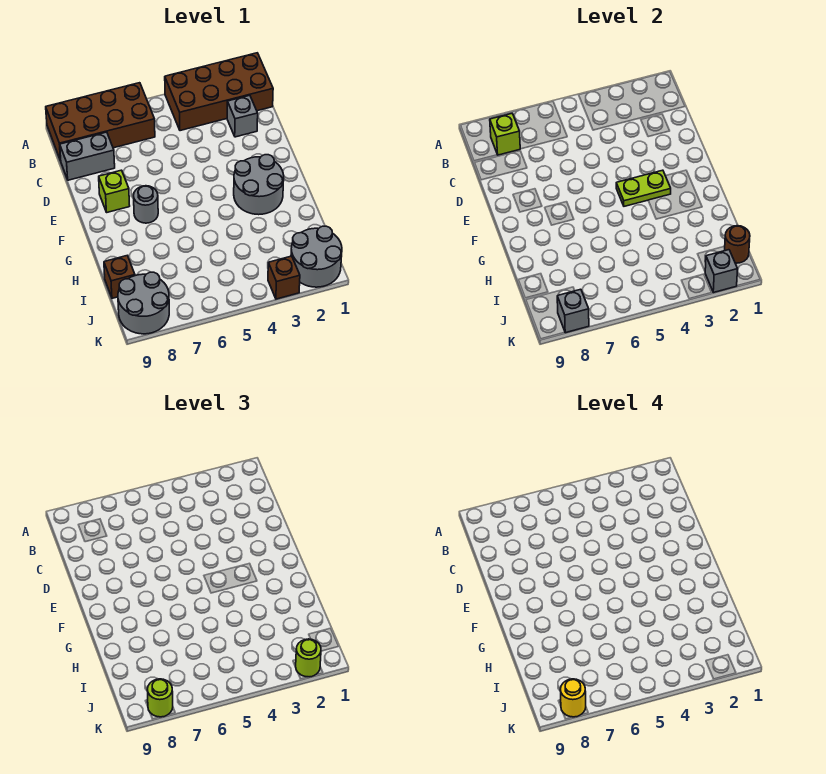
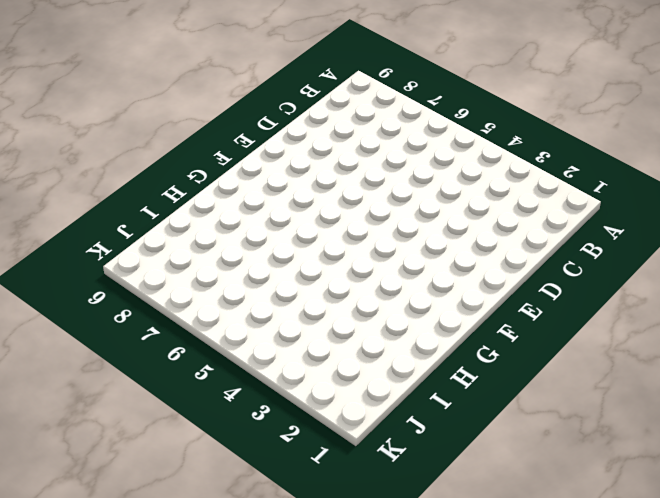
none -> brown 2x4 brick [165,53,273,131]
none -> brown 2x4 brick [46,83,155,161]
none -> grey 1x1 brick [227,95,258,137]

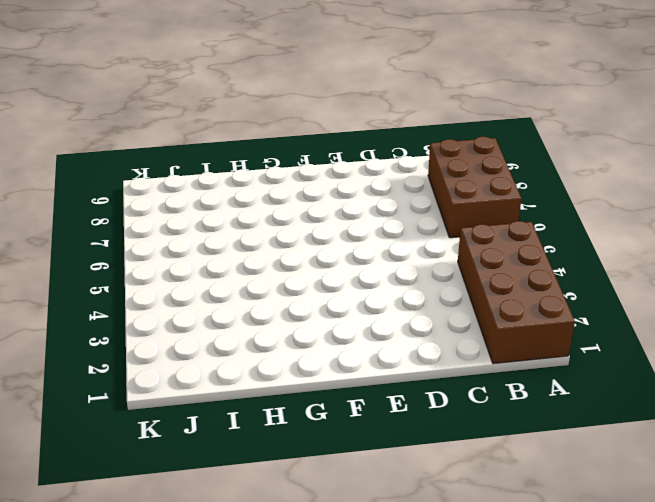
brown 2x3 brick [428,137,521,238] -> brown 2x4 brick [46,83,155,161]
none -> grey 1x1 brick [227,95,258,137]
none -> grey 1x2 brick [60,132,115,180]
none -> lime 1x1 brick [99,170,130,212]

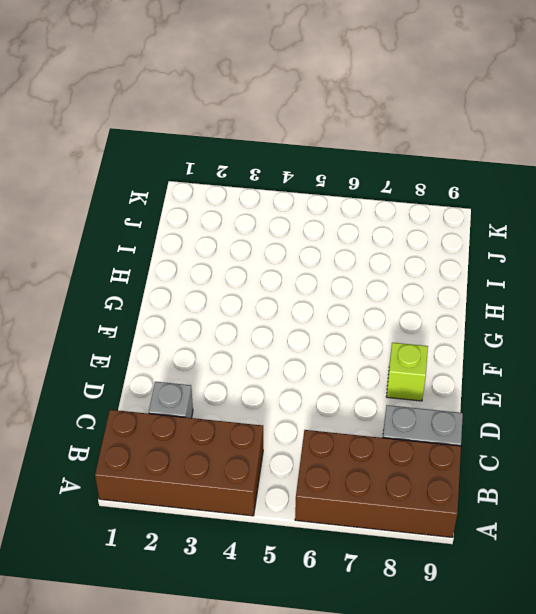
none -> grey 2x2 round brick [234,155,284,215]
none -> grey 1x1 round brick [134,186,158,223]
none -> brown 1x1 brick [104,256,135,298]

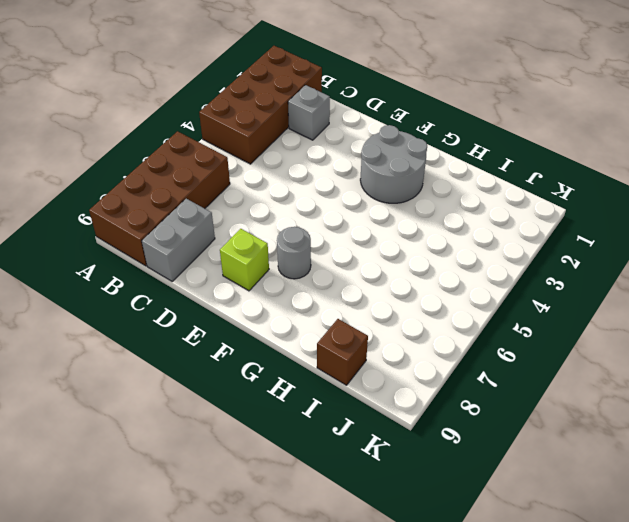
none -> grey 2x2 round brick [291,226,342,287]
none -> grey 2x2 round brick [118,272,169,334]
none -> brown 1x1 brick [268,256,300,299]

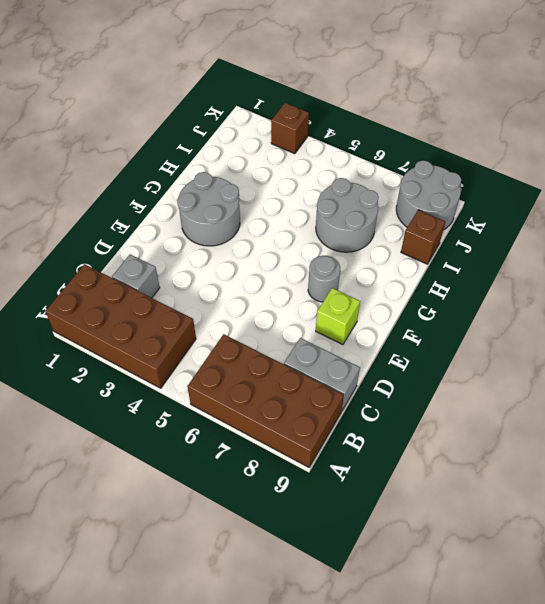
grey 2x2 round brick [316,178,379,252] -> grey 2x2 round brick moved to [291,226,342,287]
none -> lime 1x1 brick [490,114,520,155]
none -> lime 1x2 plate [616,170,671,206]
none -> brown 1x1 round brick [725,226,750,263]

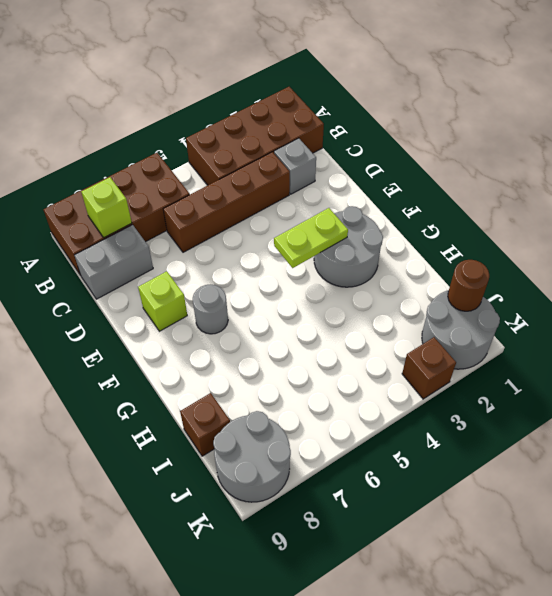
brown 1x4 brick [163,152,290,252] -> none
none -> grey 1x1 brick [705,250,738,293]
none -> grey 1x1 brick [557,289,589,333]
none -> lime 1x1 round brick [296,639,321,677]

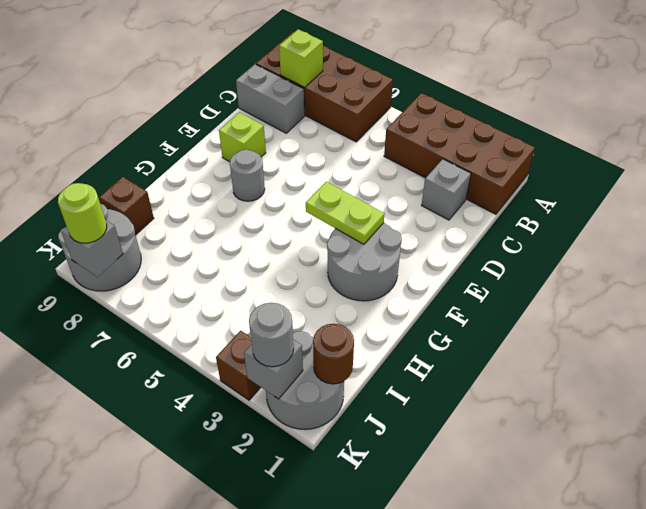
grey 1x1 round brick [249,303,294,367] -> lime 1x1 round brick [296,639,321,677]
none -> yellow 1x1 round brick [560,679,586,717]

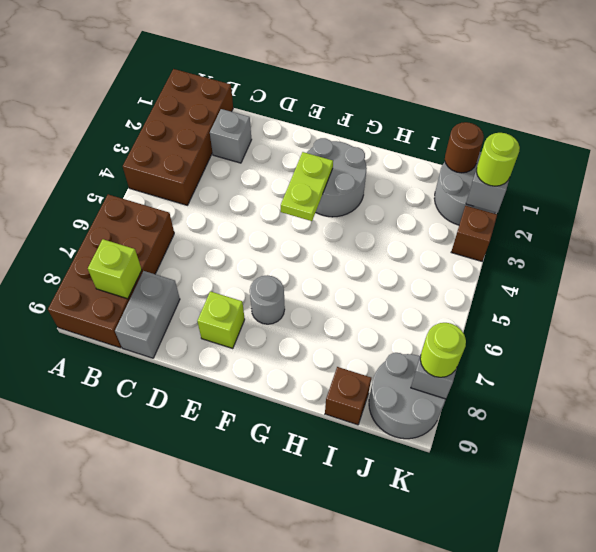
none -> yellow 1x1 round brick [560,679,586,717]

